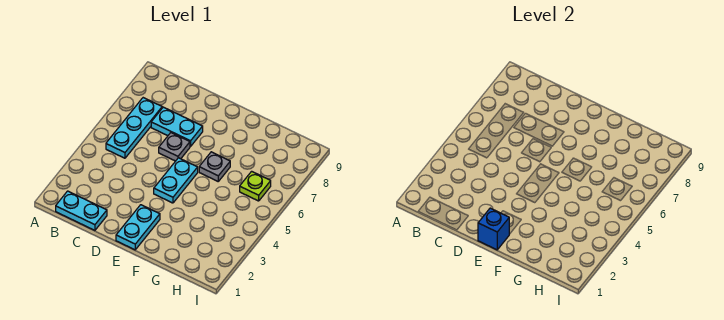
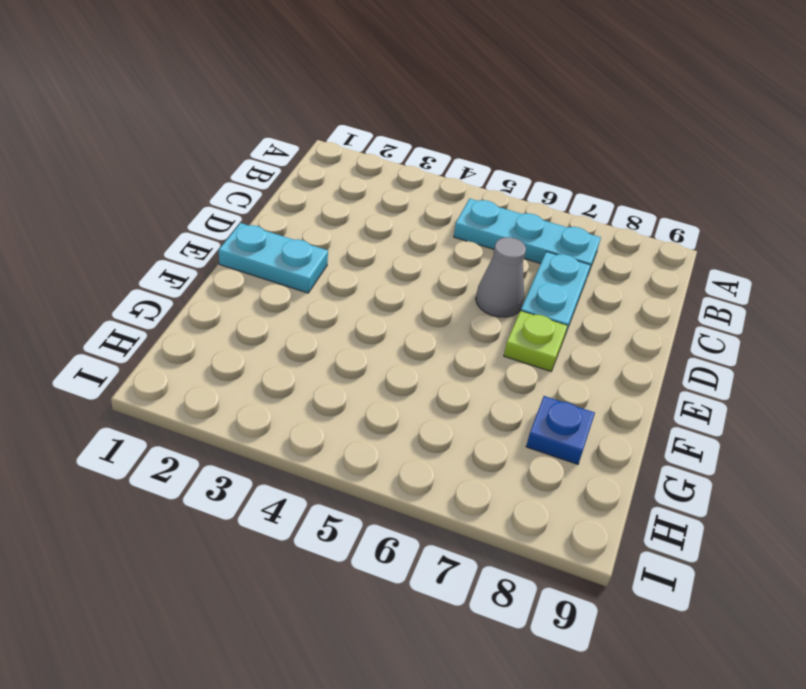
grey 1x1 cone [476,237,526,317] -> grey 1x1 plate [159,133,190,161]
lime 1x1 plate [504,311,567,371] -> lime 1x1 plate moved to [240,171,271,201]
blue 1x1 plate [526,396,595,464] -> none
none -> cyan 1x2 plate [56,191,107,230]
none -> cyan 1x2 plate [154,158,198,203]

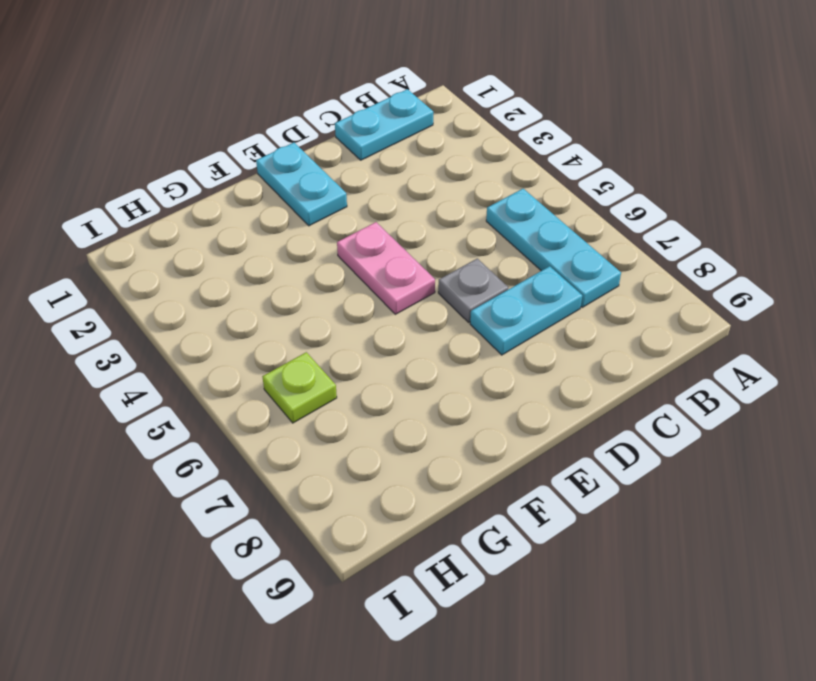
pink 1x2 plate [337,222,435,314] -> cyan 1x2 plate [154,158,198,203]
none -> grey 1x1 plate [199,152,230,181]
none -> blue 1x1 brick [478,208,509,250]

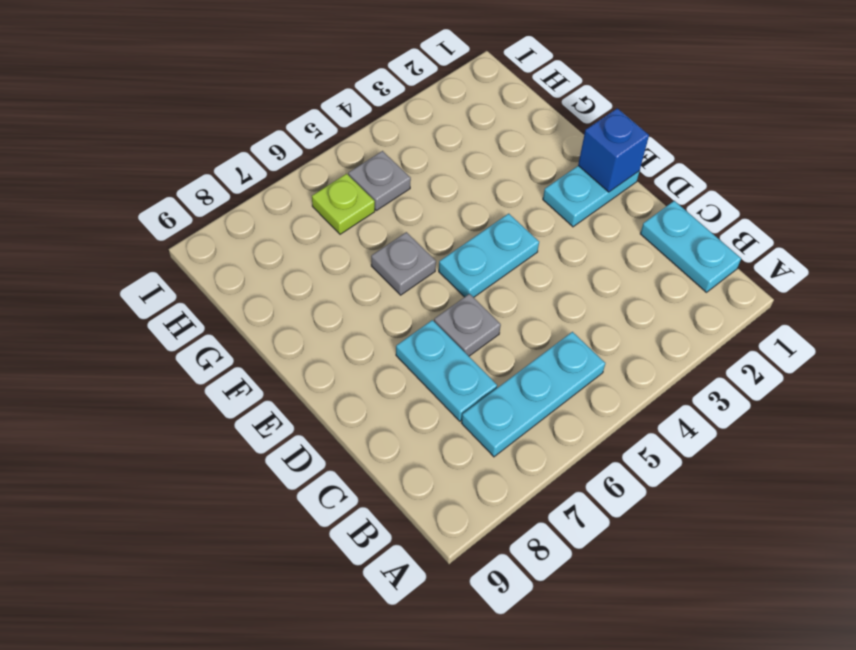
grey 1x1 plate [348,151,411,211] -> none

